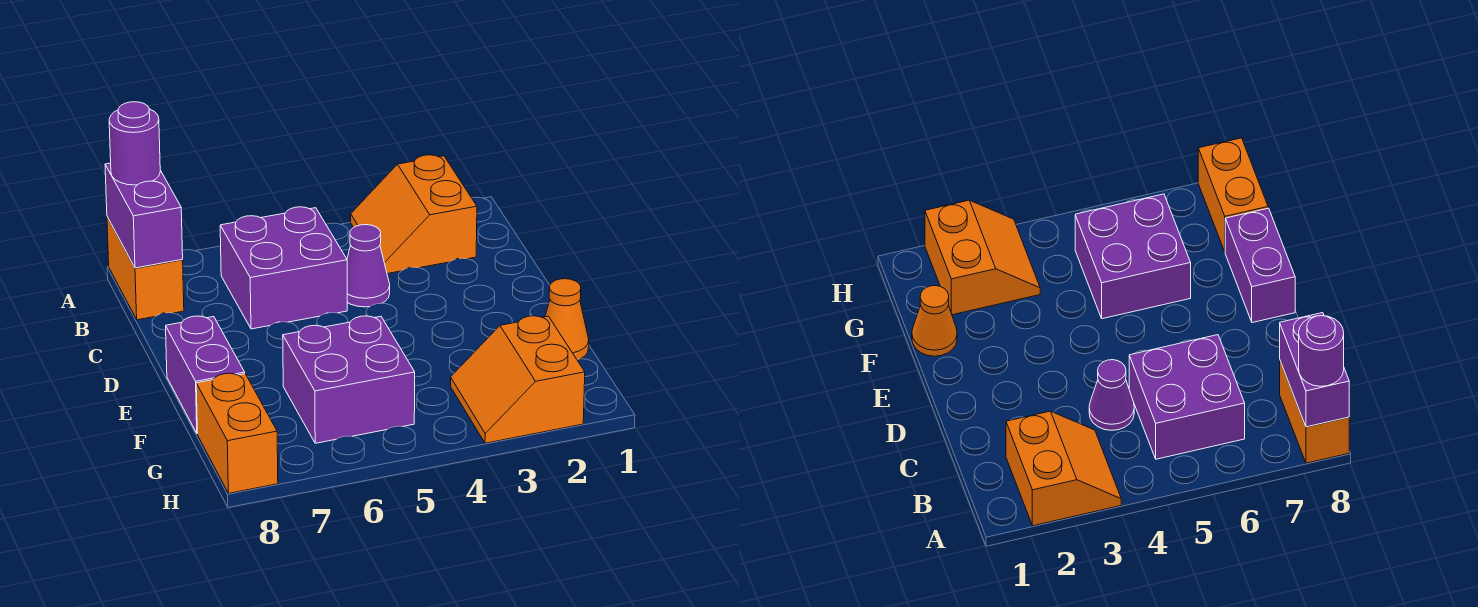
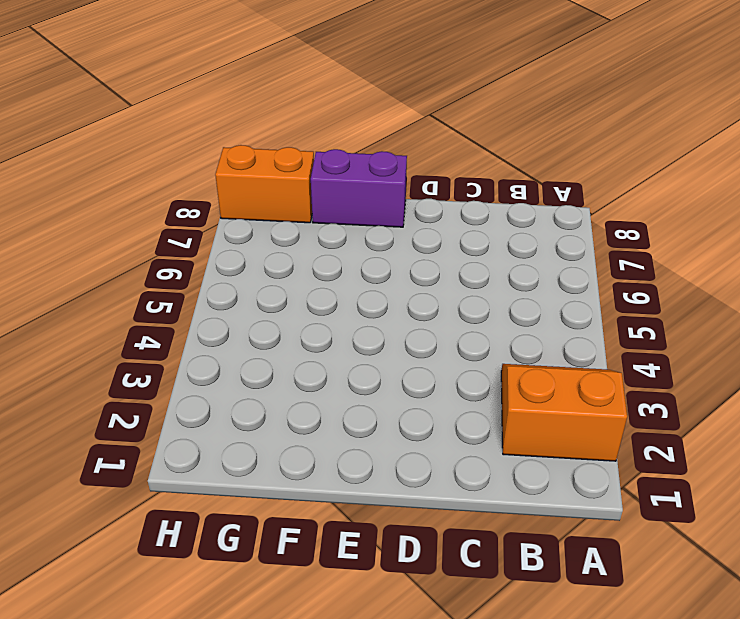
none -> orange 1x2 brick [107,217,184,320]
none -> purple 2x2 brick [220,207,347,329]

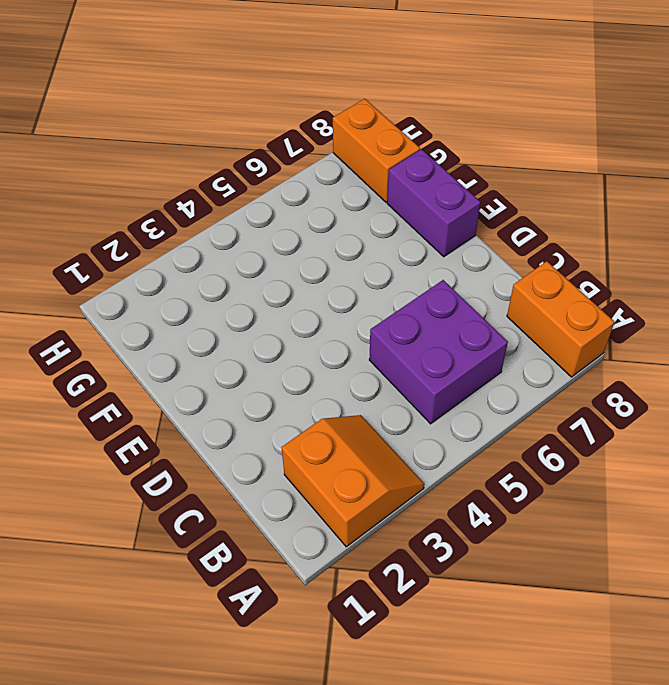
none -> purple 1x1 cone [347,225,390,307]
none -> orange 1x1 cone [545,279,589,359]

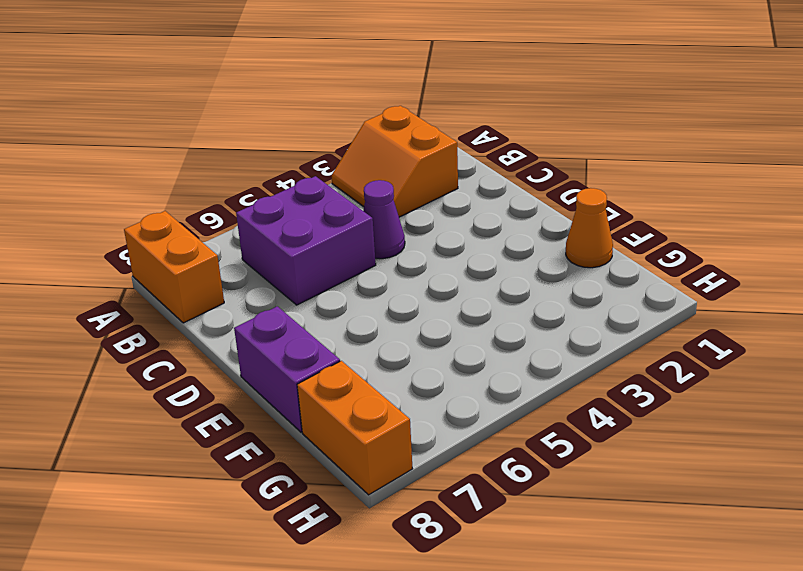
none -> purple 2x2 brick [283,316,415,443]
none -> orange 2x2 slope [450,316,585,443]

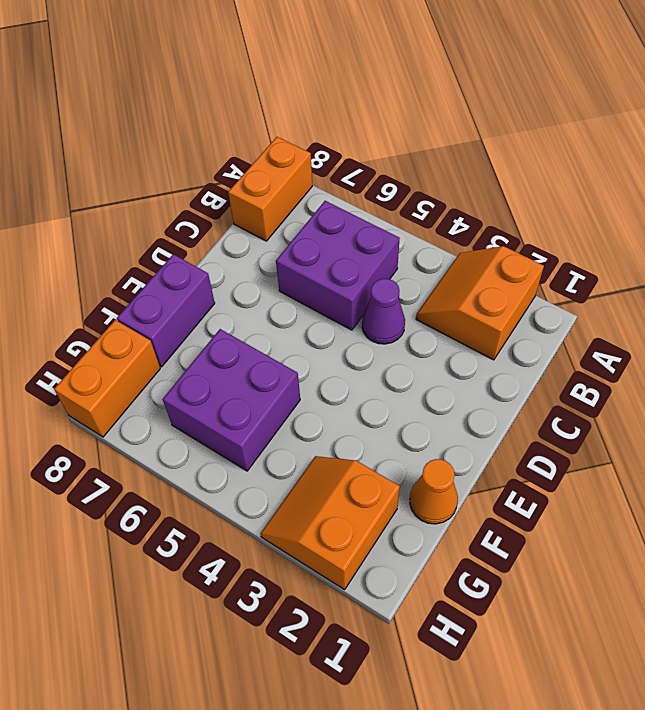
none -> purple 1x2 brick [105,163,183,268]
none -> purple 1x1 round brick [109,102,160,185]

